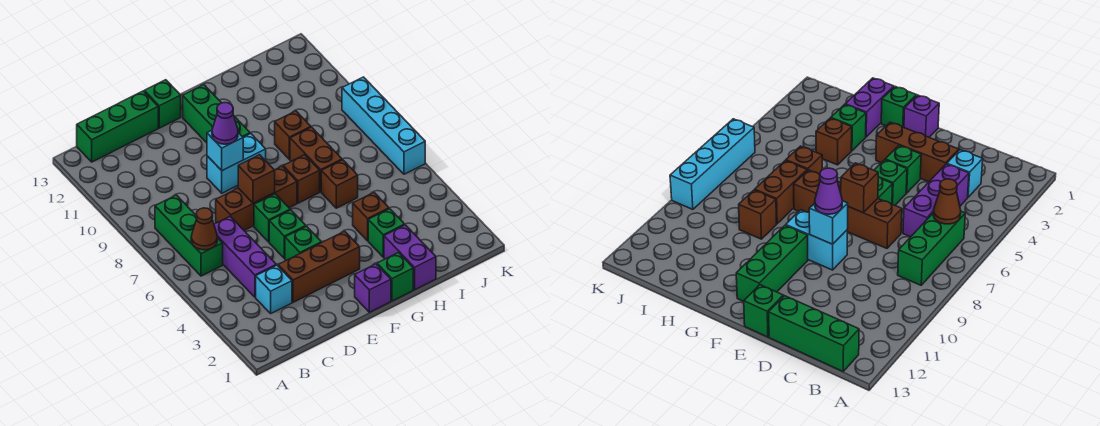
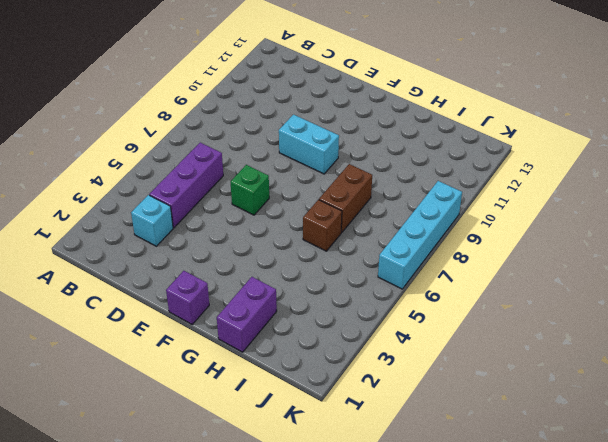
none -> green 1x3 brick [155,195,223,276]
none -> green 1x3 brick [77,91,158,162]
none -> brown 1x3 brick [278,231,360,302]

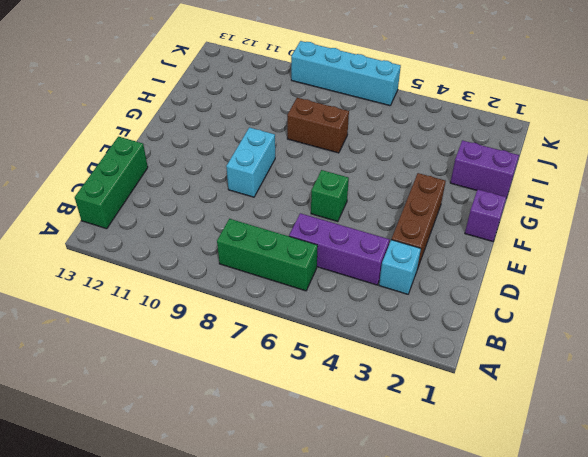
none -> brown 1x3 brick [216,166,297,230]
none -> green 1x1 brick [285,226,321,260]
none -> green 1x1 brick [269,210,306,258]

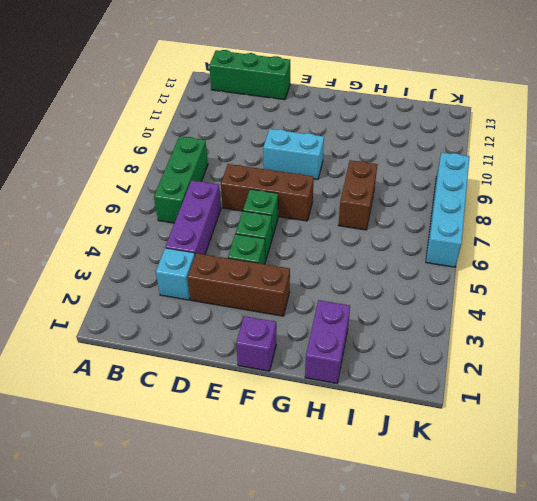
none -> green 1x1 brick [144,80,181,128]
none -> green 1x3 brick [183,85,250,143]
none -> green 1x1 brick [377,253,413,301]

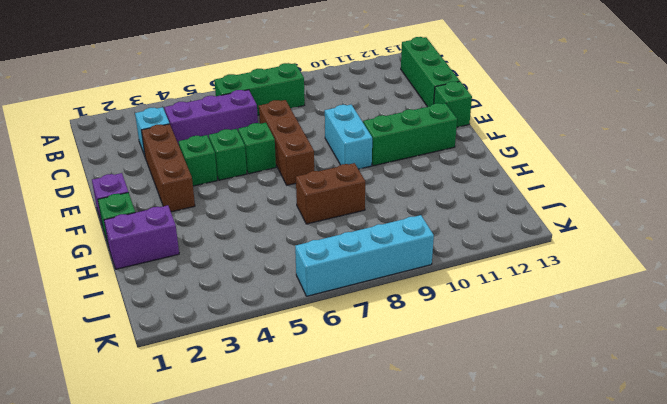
none -> brown 1x1 brick [283,155,320,203]
none -> green 1x1 brick [368,209,405,257]
none -> brown 1x1 brick [353,193,389,241]

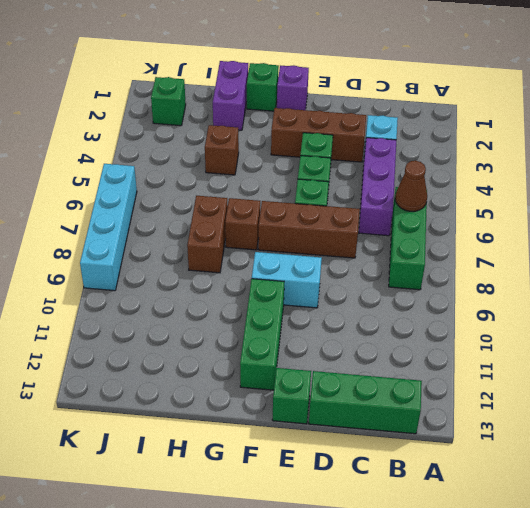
green 1x1 brick [151,77,186,126] -> green 1x1 brick moved to [368,209,405,257]
none -> brown 1x1 brick [321,160,358,208]
none -> brown 1x1 brick [275,111,311,159]
none -> brown 1x1 brick [238,155,275,203]

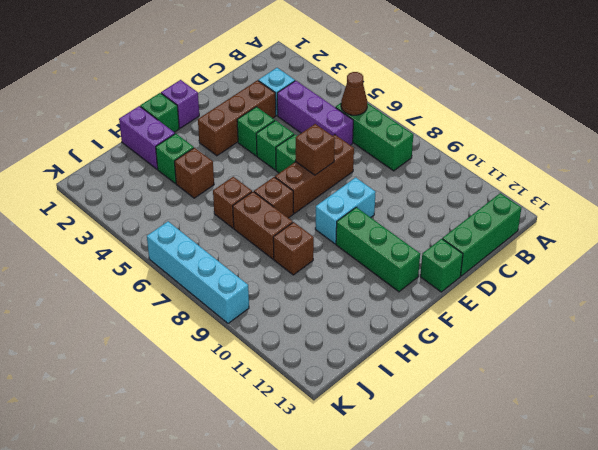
none -> cyan 1x1 brick [207,130,243,171]
none -> purple 1x1 cone [212,103,238,144]

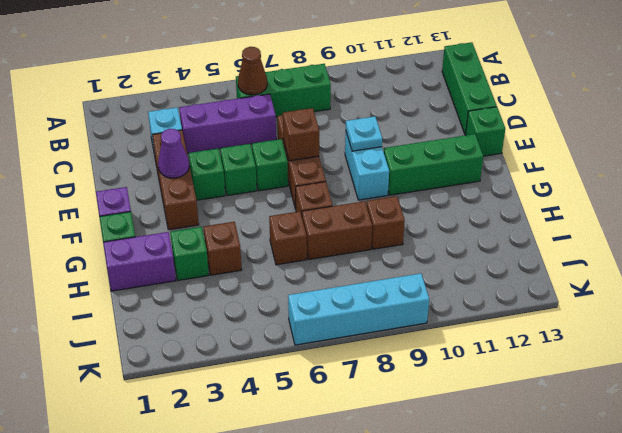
purple 1x1 cone [158,129,189,178] -> purple 1x1 cone moved to [212,103,238,144]
cyan 1x1 plate [346,117,382,151] -> cyan 1x1 brick [207,130,243,171]

